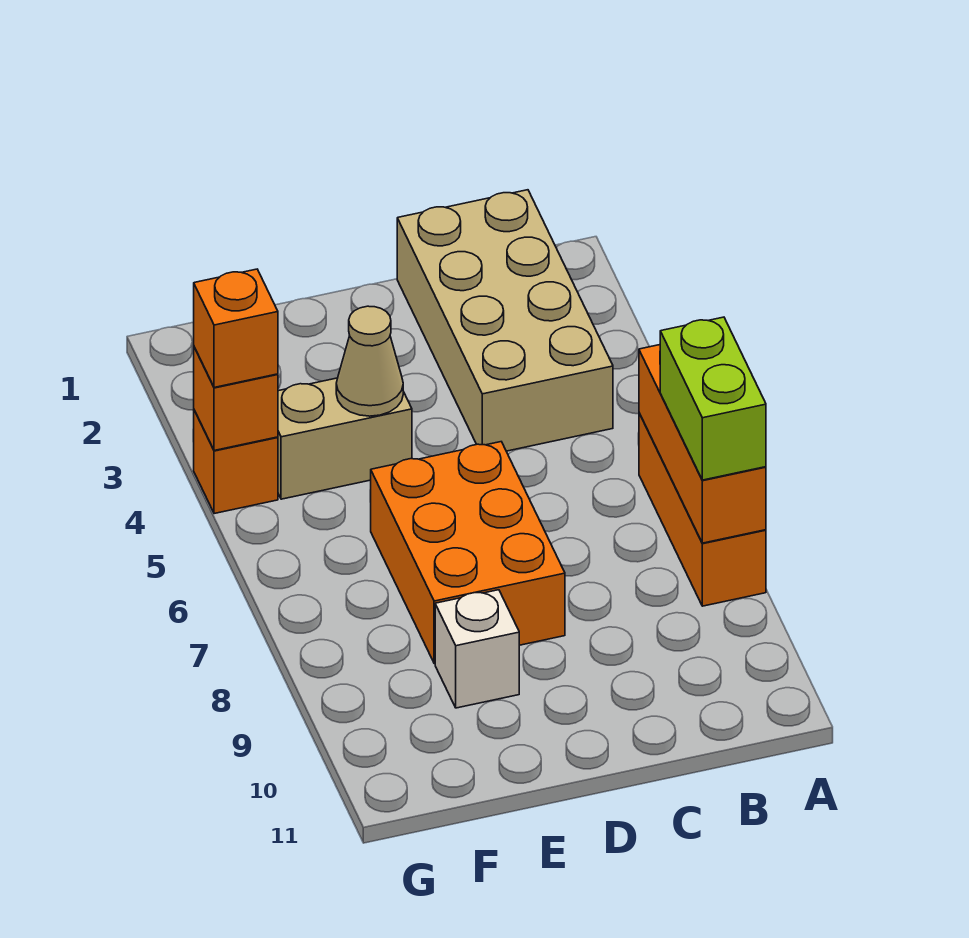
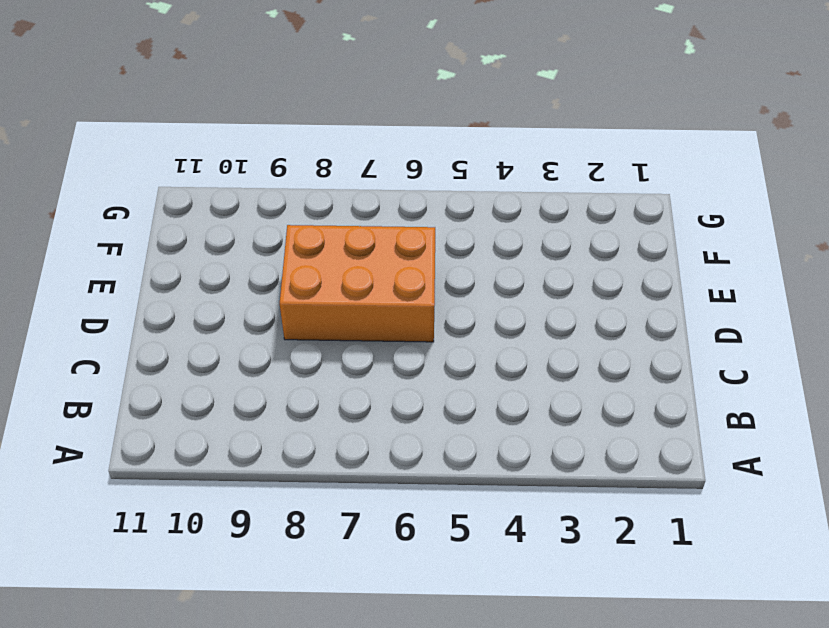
none -> orange 1x3 brick [639,413,766,606]
none -> tan 2x4 brick [397,190,613,451]

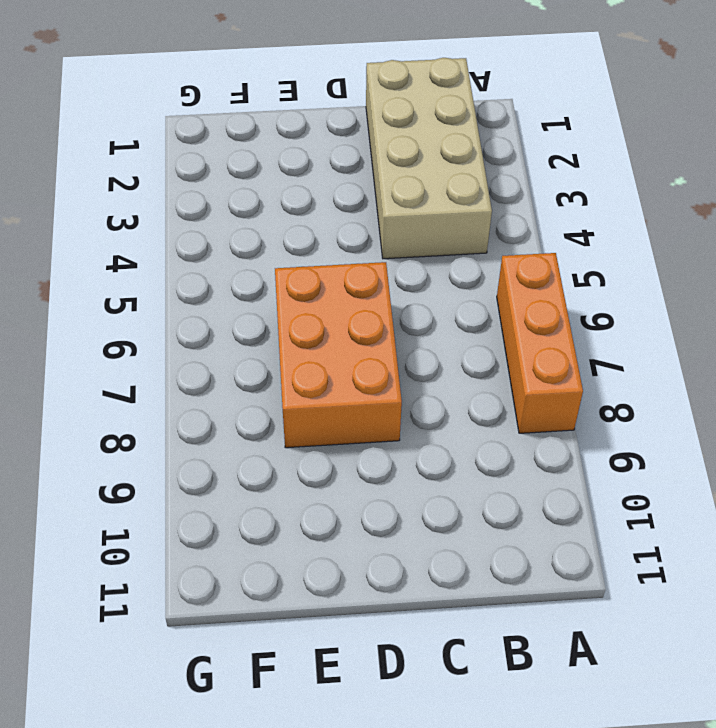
none -> tan 1x2 brick [278,378,412,499]
none -> white 1x1 brick [435,590,519,708]

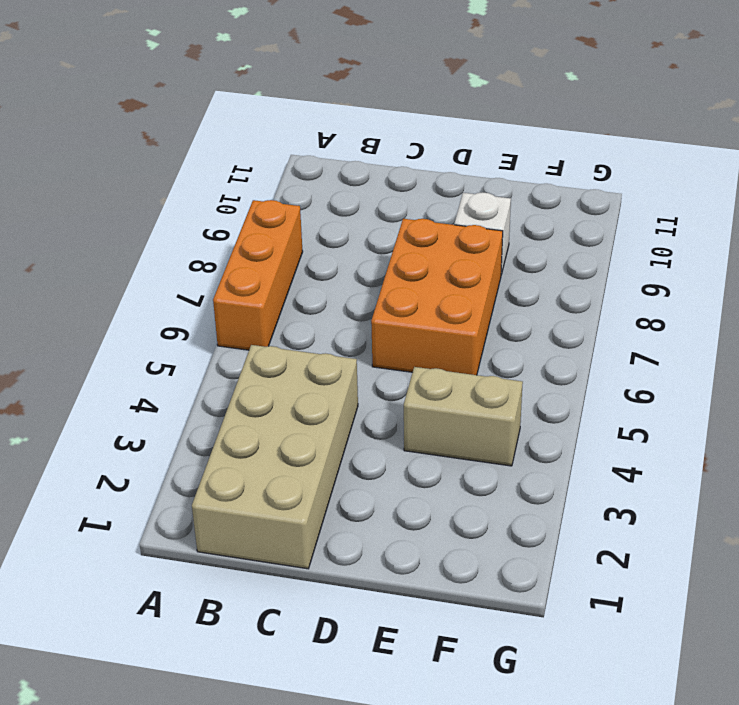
none -> orange 1x1 brick [193,410,278,514]
none -> orange 1x3 brick [639,345,766,543]

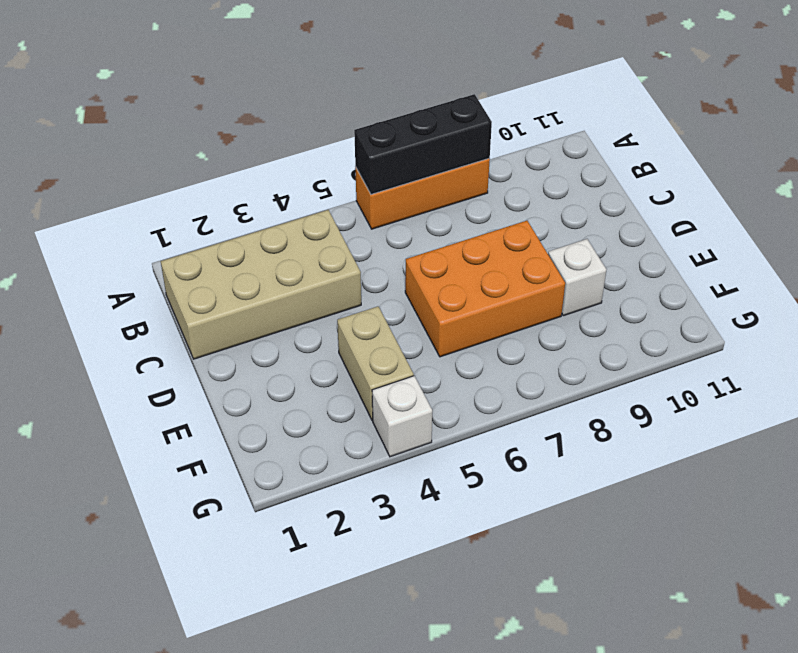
black 1x3 brick [354,94,492,195] -> orange 1x3 brick [639,345,766,543]
white 1x1 brick [372,376,432,457] -> orange 1x1 brick [193,410,278,514]
none -> tan 1x1 cone [336,306,403,416]
none -> orange 1x1 brick [194,347,278,451]

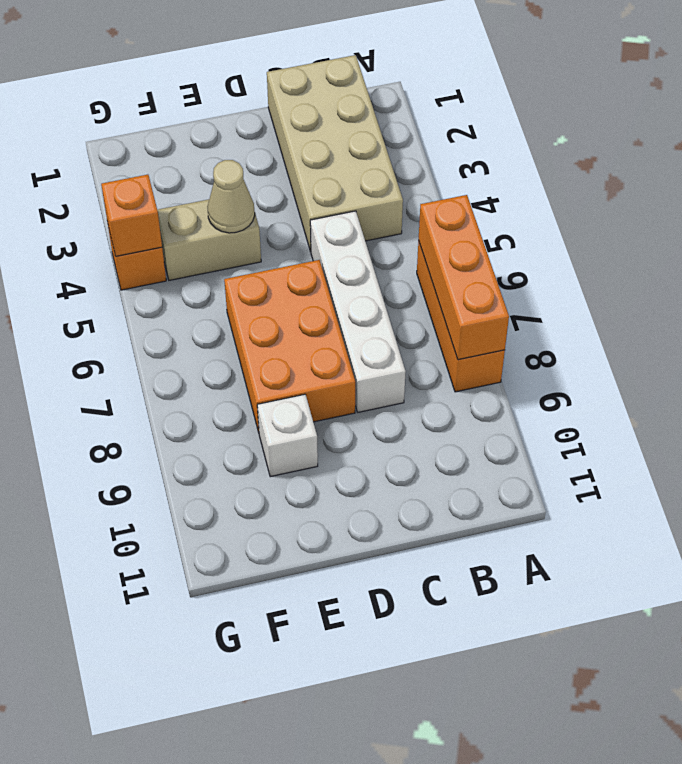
white 1x4 brick [310,211,406,412] -> none
none -> lime 1x2 brick [660,317,766,480]
none -> orange 1x1 brick [194,269,278,387]

